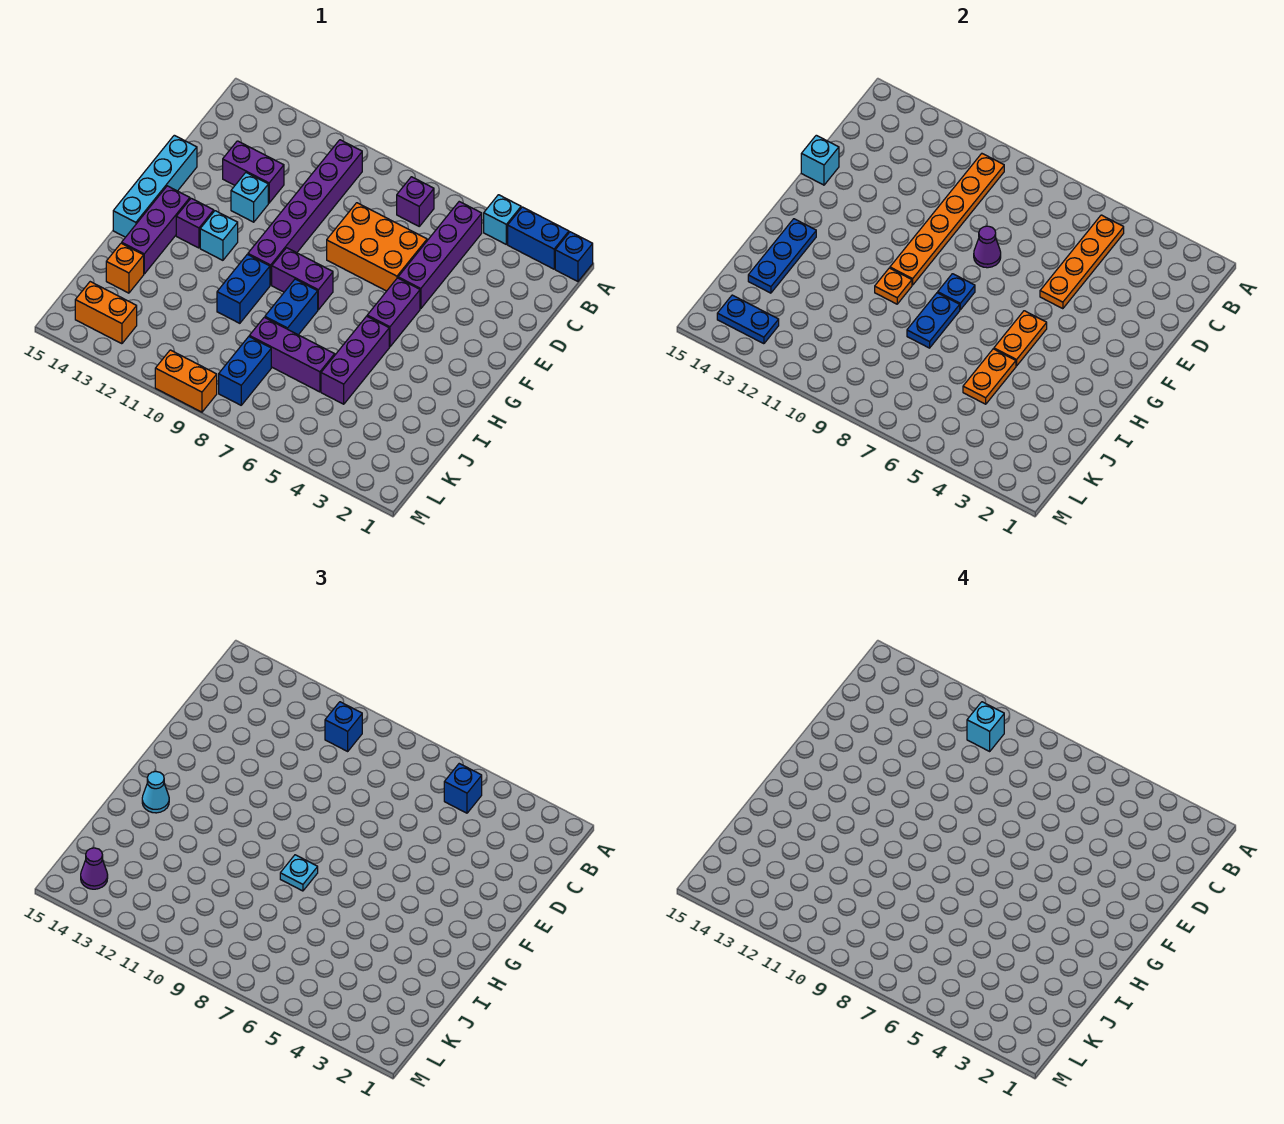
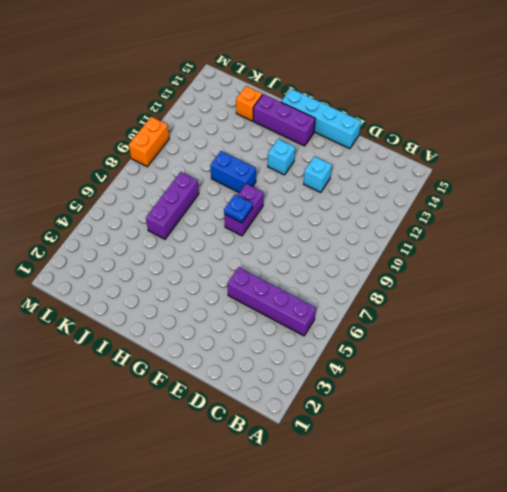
none -> blue 1x1 brick [555,232,593,281]
none -> blue 1x2 brick [508,207,569,269]
none -> cyan 1x1 brick [484,195,521,244]
none -> purple 1x1 brick [397,177,434,226]

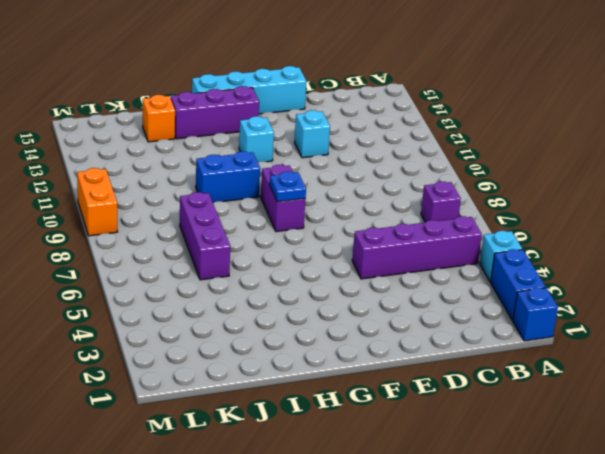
none -> purple 1x6 brick [248,140,362,285]
none -> orange 2x3 brick [327,203,427,291]
none -> purple 1x2 brick [223,141,284,203]
none -> purple 1x2 brick [367,278,420,347]

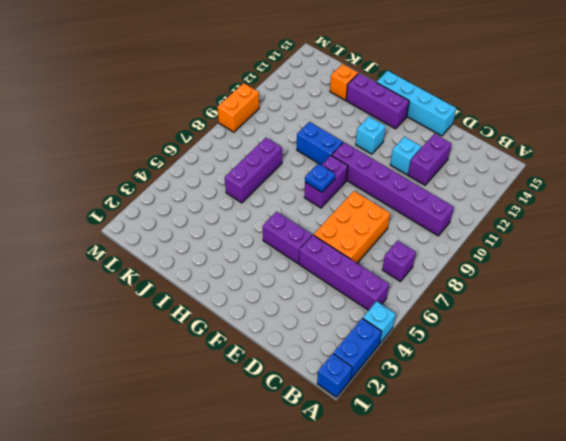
none -> purple 1x1 brick [176,198,214,248]
none -> purple 1x3 brick [321,316,389,404]
none -> blue 1x2 brick [265,279,318,335]
none -> blue 1x2 brick [219,337,271,405]

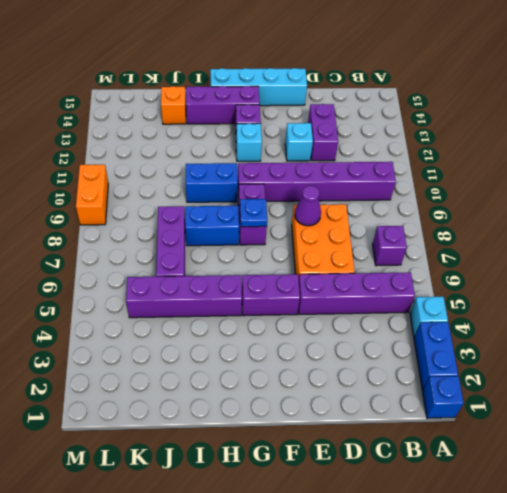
purple 1x4 brick [126,275,242,318] -> purple 1x3 brick [321,316,389,404]
none -> blue 1x2 brick [219,337,271,405]
none -> orange 1x2 brick [75,282,137,344]
none -> orange 1x4 plate [1040,215,1124,309]
none -> orange 1x6 plate [890,154,1004,285]

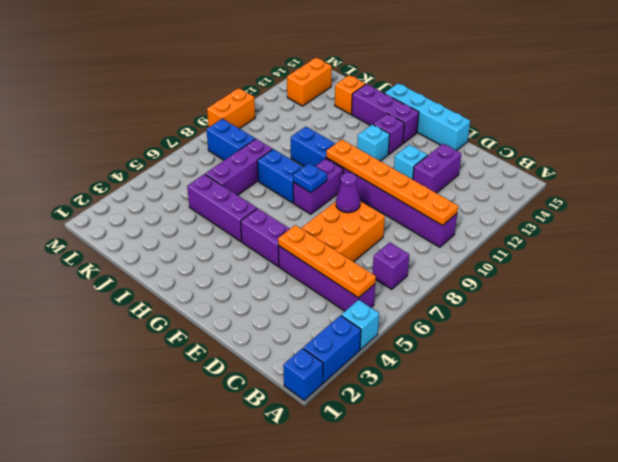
none -> cyan 1x1 brick [801,135,839,185]
none -> orange 1x2 plate [994,311,1047,366]
none -> blue 1x2 plate [907,293,960,348]
none -> orange 1x1 plate [875,268,912,304]

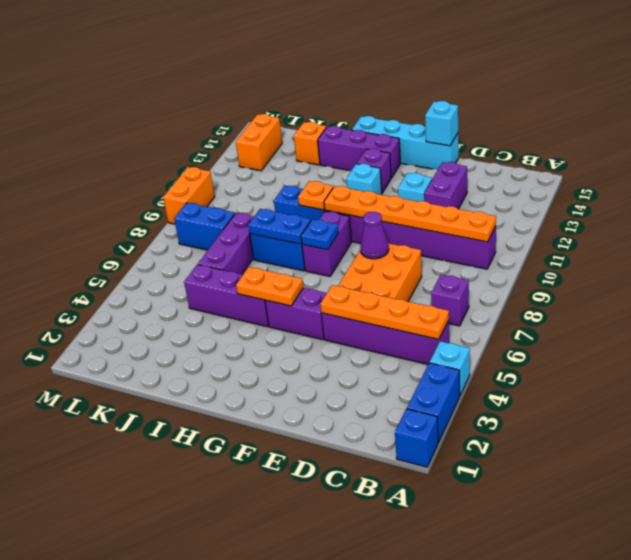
none -> blue 1x3 plate [748,219,816,293]
none -> orange 1x2 plate [963,349,1016,404]
none -> blue 1x2 plate [717,295,779,344]
none -> blue 1x1 brick [444,764,482,813]

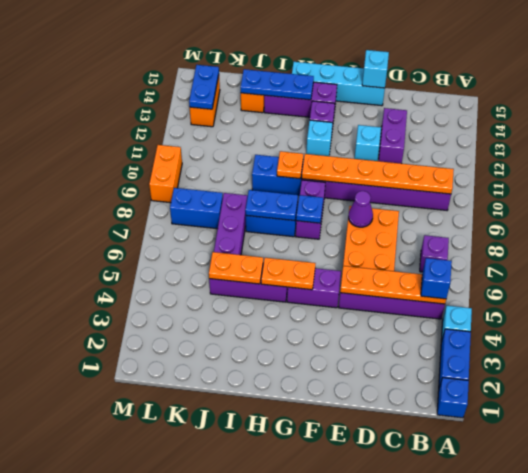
none -> blue 1x1 brick [325,702,362,751]
none -> cyan 1x1 plate [280,855,318,891]
none -> cyan 1x1 cone [142,772,169,813]
none -> purple 1x1 cone [81,848,108,889]

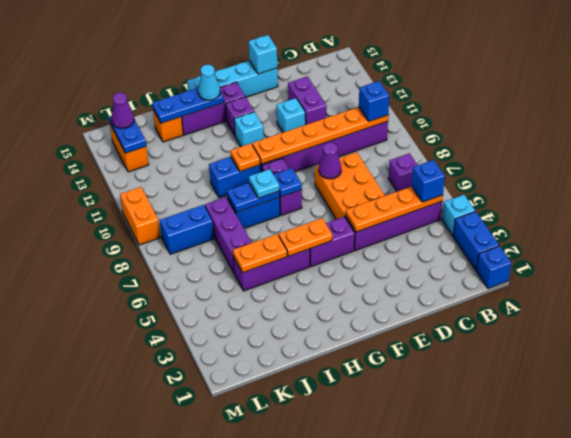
none -> cyan 1x1 brick [967,702,1004,751]

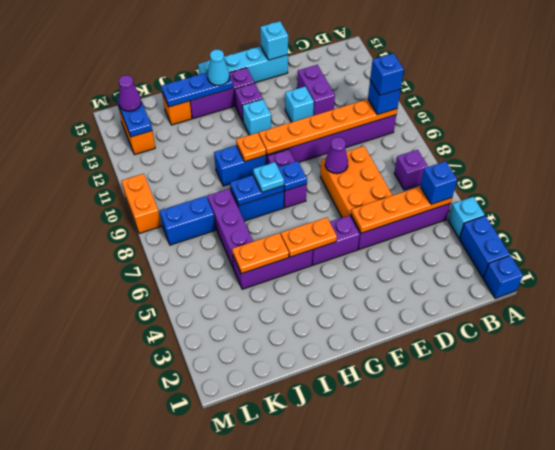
blue 1x1 brick [370,53,404,95] -> cyan 1x1 brick [967,702,1004,751]

